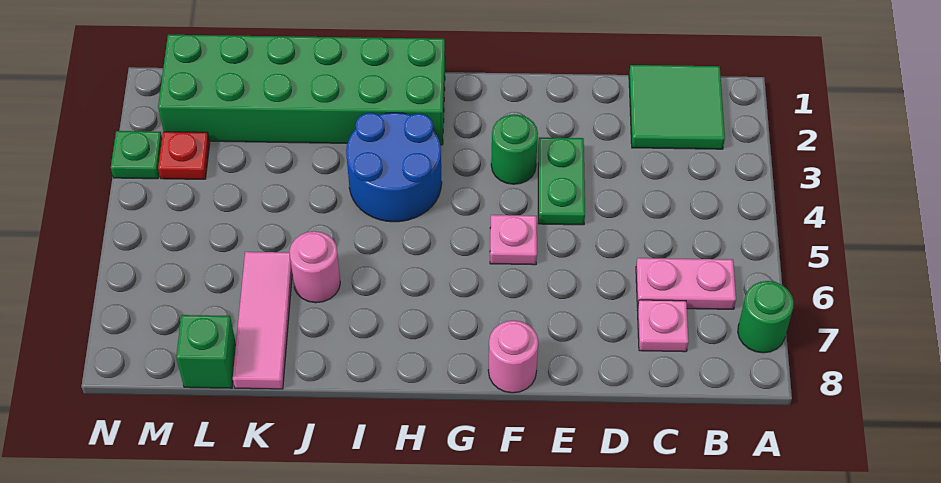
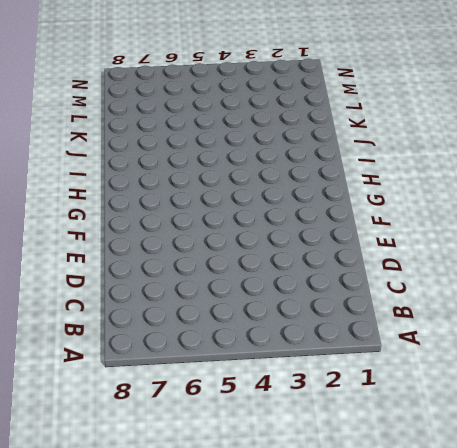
none -> green 1x1 round brick [738,281,794,353]
none -> green 2x2 tile [629,65,725,149]
none -> pink 1x2 plate [636,258,736,309]

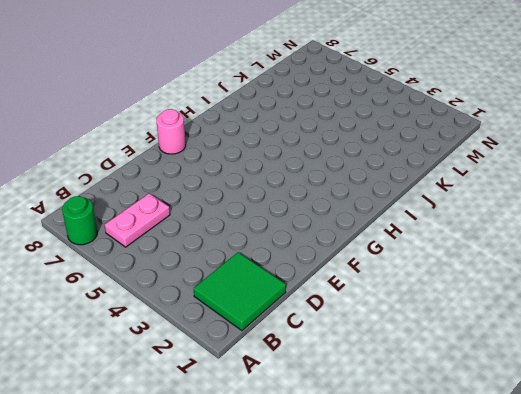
none -> pink 1x1 plate [637,300,689,352]
none -> green 1x2 plate [538,137,585,225]
none -> green 1x1 round brick [491,115,538,184]

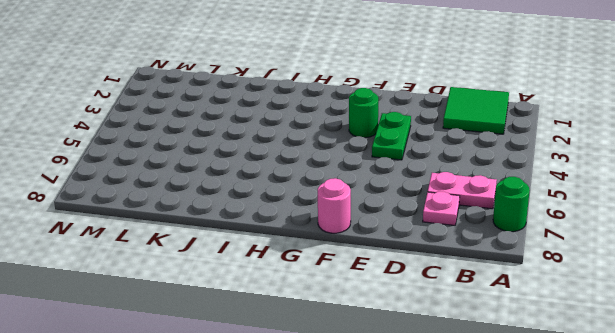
none -> pink 1x1 plate [490,215,537,265]
none -> green 2x6 brick [158,35,445,145]
none -> blue 2x2 round brick [346,113,442,222]

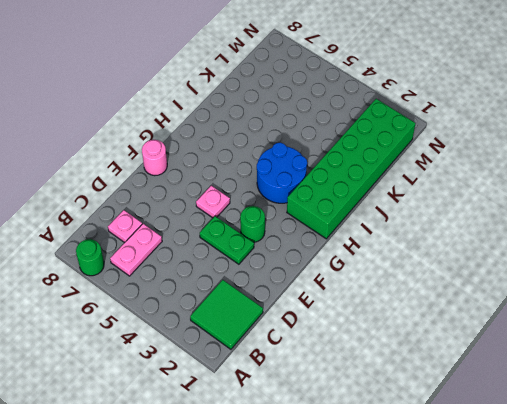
none -> pink 1x1 round brick [289,231,340,303]
none -> pink 1x3 tile [233,252,292,389]
none -> green 1x1 brick [176,315,236,388]

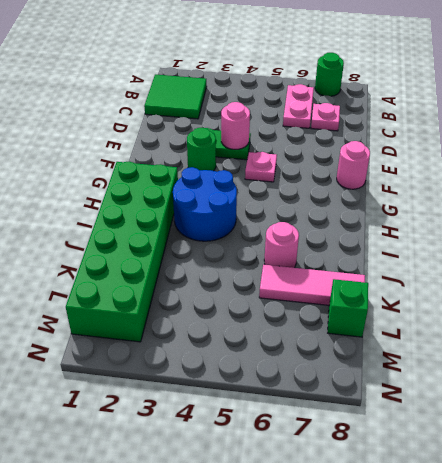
pink 1x1 round brick [221,102,250,149] -> none
none -> red 1x1 plate [158,132,210,179]
none -> green 1x1 plate [111,131,162,179]

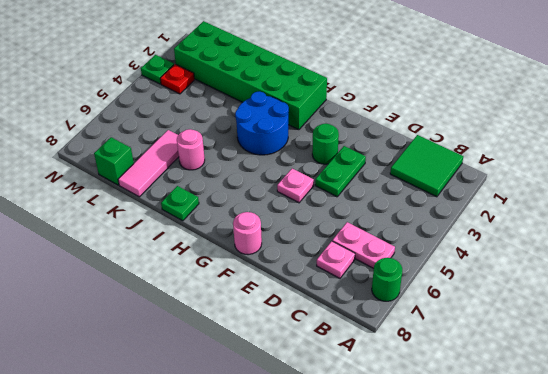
green 1x1 plate [161,186,199,221] -> none

